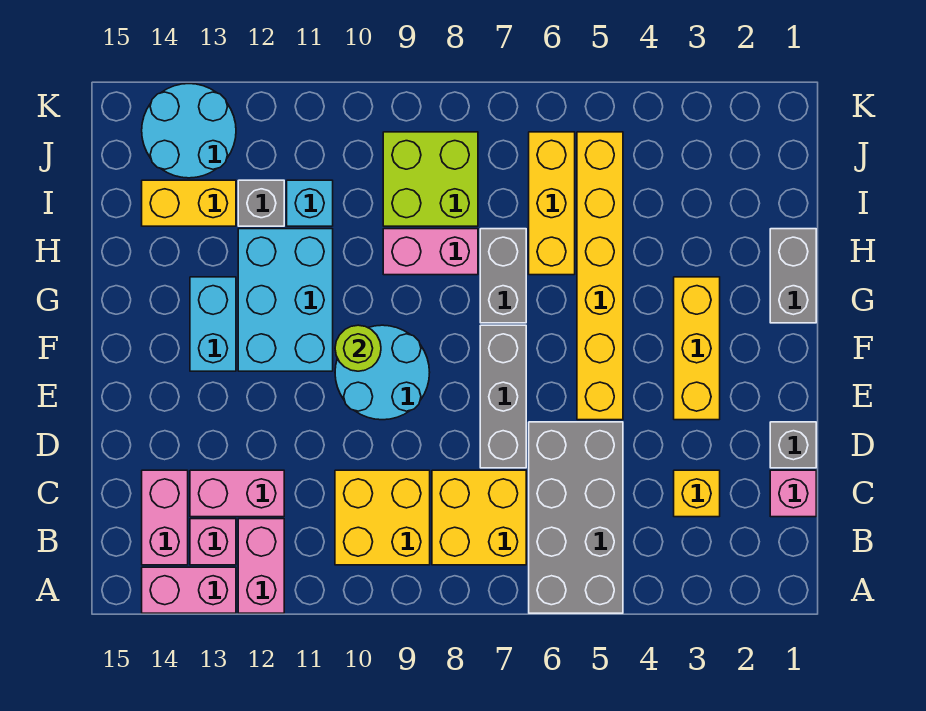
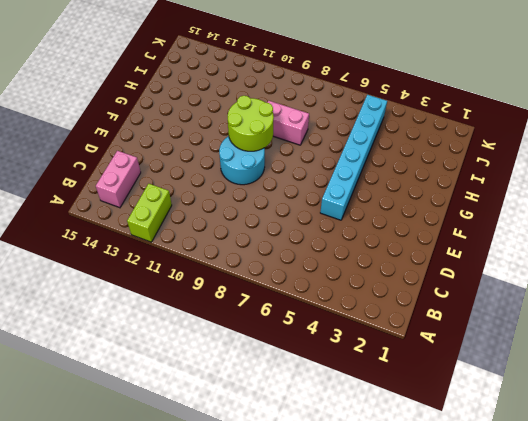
lime 1x2 brick [127,184,172,242] -> pink 1x2 brick [238,519,284,613]
cyan 1x6 brick [320,95,387,220] -> yellow 1x6 brick [577,132,623,420]
lime 2x2 round brick [228,96,274,151] -> lime 1x1 round brick [335,325,381,371]
none -> grey 2x4 brick [529,422,623,613]
none -> pink 1x2 brick [142,567,236,613]
none -> yellow 2x2 brick [432,470,526,565]

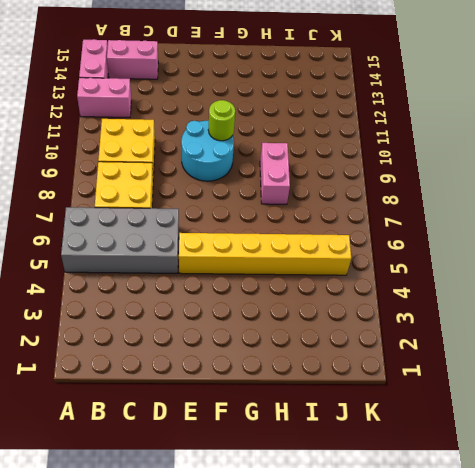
none -> pink 1x1 brick [190,519,236,565]
none -> pink 1x1 brick [770,470,816,517]
none -> yellow 1x1 brick [674,470,720,517]

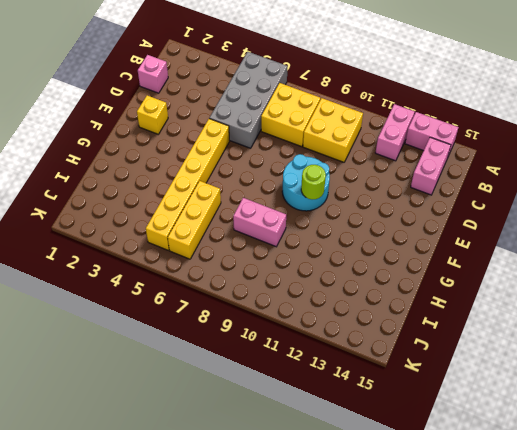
yellow 1x1 brick [137,95,168,134] -> yellow 1x1 brick moved to [674,470,720,517]
none -> pink 1x1 brick [190,519,236,565]
none -> pink 1x2 brick [190,470,284,517]
none -> grey 1x1 brick [770,422,816,468]

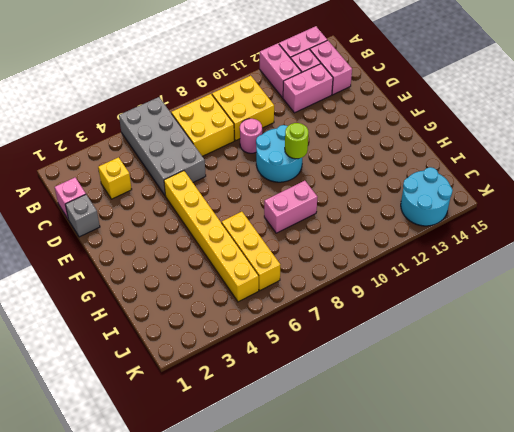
pink 1x1 round brick [240,119,262,153] -> none
none -> grey 1x3 brick [480,325,526,468]
none -> yellow 1x3 brick [674,277,720,420]
none -> cyan 2x3 brick [238,229,333,371]

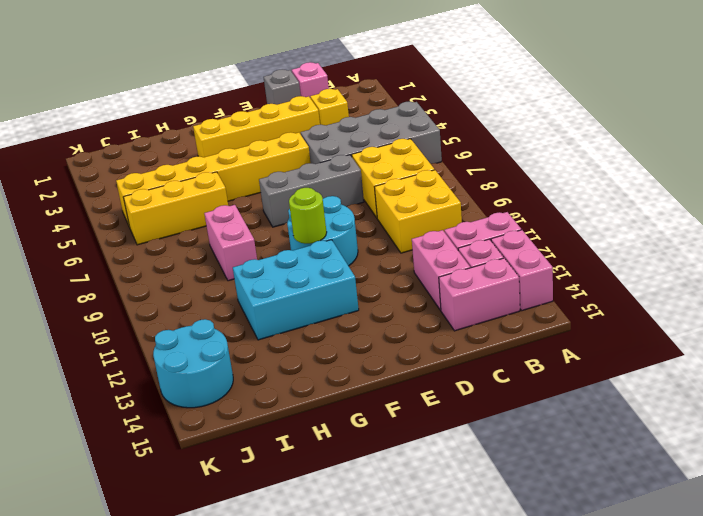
yellow 1x4 brick [193,96,320,157] -> yellow 1x3 brick [674,277,720,420]
none -> cyan 1x2 brick [190,277,236,371]
none -> grey 1x2 brick [770,229,816,323]
none -> grey 1x2 brick [480,229,526,323]

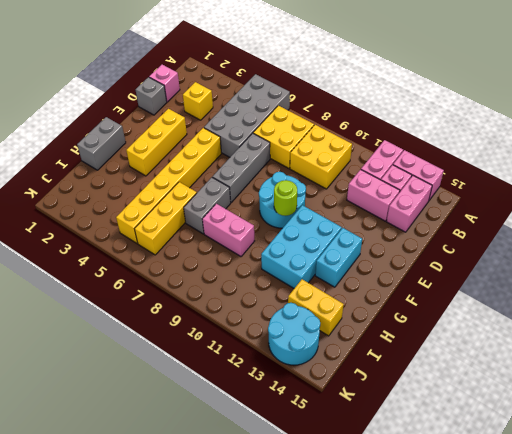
none -> lime 2x2 brick [383,132,478,226]
none -> cyan 1x1 brick [287,180,333,226]
none -> grey 1x1 brick [238,180,284,226]

